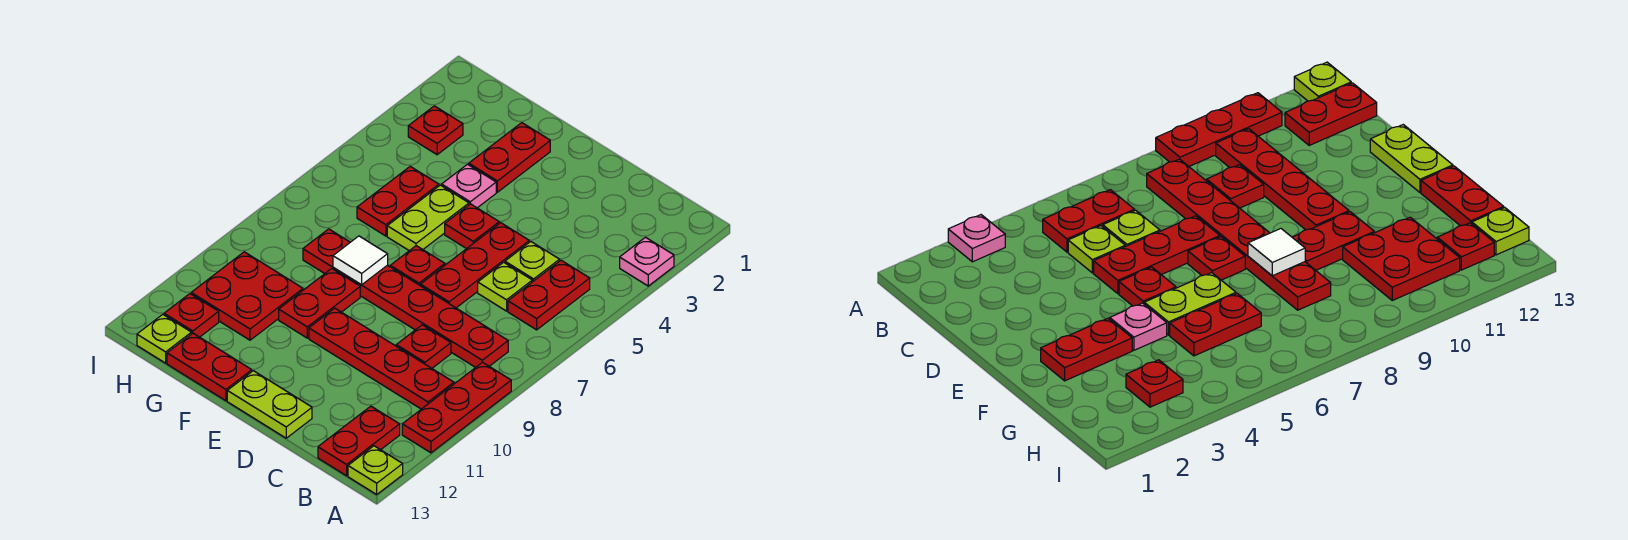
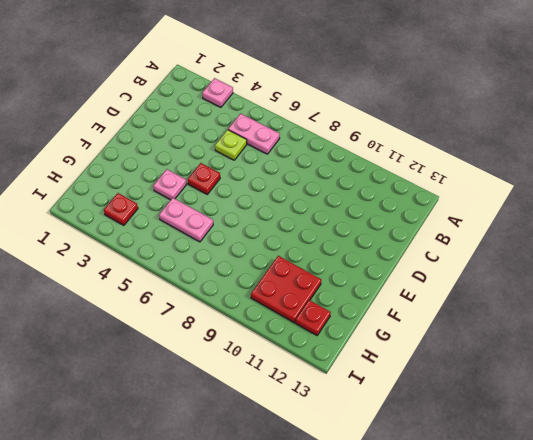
pink 1x2 plate [228,114,280,154] -> red 1x2 plate [508,260,590,330]
pink 1x2 plate [159,198,213,242] -> red 1x2 plate [357,166,439,236]
none -> red 1x3 plate [402,362,511,453]
none -> lime 1x1 plate [348,446,403,494]
none -> red 1x6 plate [303,229,508,367]

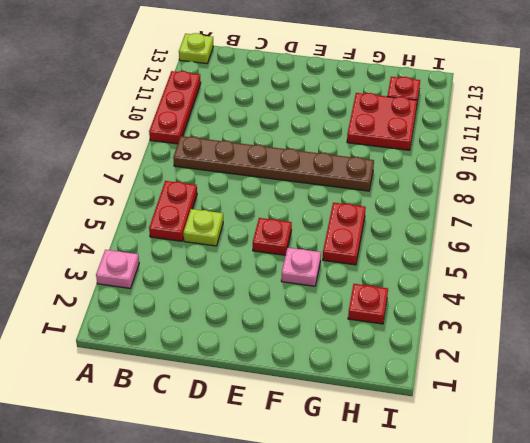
brown 1x6 plate [173,136,374,191] -> red 1x6 plate [303,229,508,367]
none -> red 1x4 plate [309,308,454,409]
none -> red 1x2 plate [318,406,400,476]
none -> lime 1x1 plate [478,262,532,311]

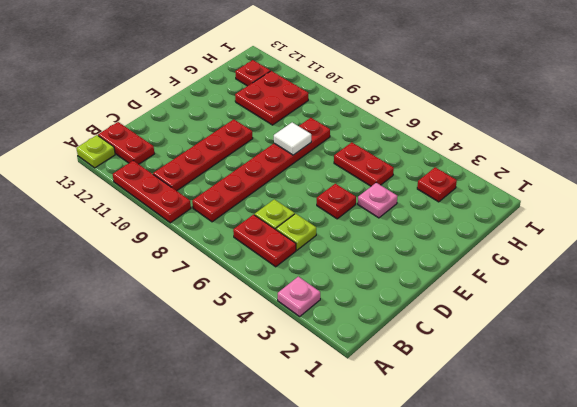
none -> red 1x1 plate [396,325,451,368]
none -> red 1x3 plate [420,223,529,308]
none -> lime 1x2 plate [227,371,312,438]

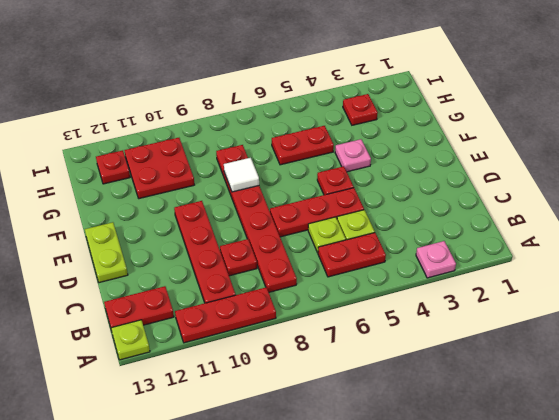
none -> red 1x1 plate [390,246,445,285]
none -> red 1x2 plate [469,123,550,192]
none -> lime 1x2 plate [387,185,469,251]

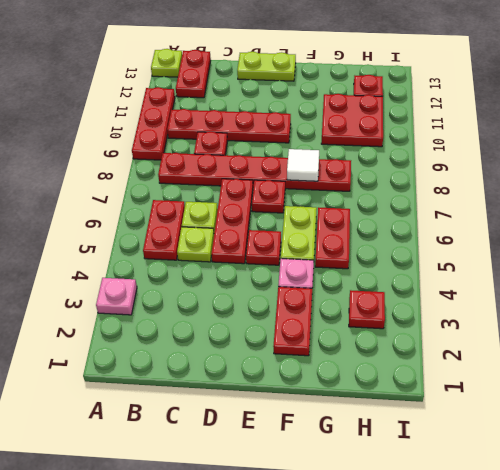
none -> red 1x2 plate [279,269,360,338]
none -> red 1x2 plate [167,333,252,401]
none -> lime 1x1 plate [137,315,191,363]

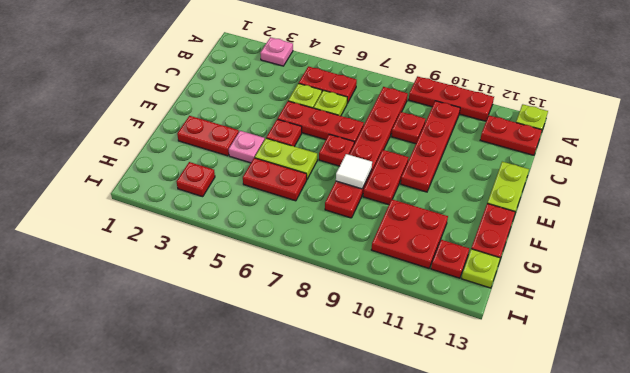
red 1x2 plate [363,150,409,205] -> red 1x2 plate turned to [279,269,360,338]

